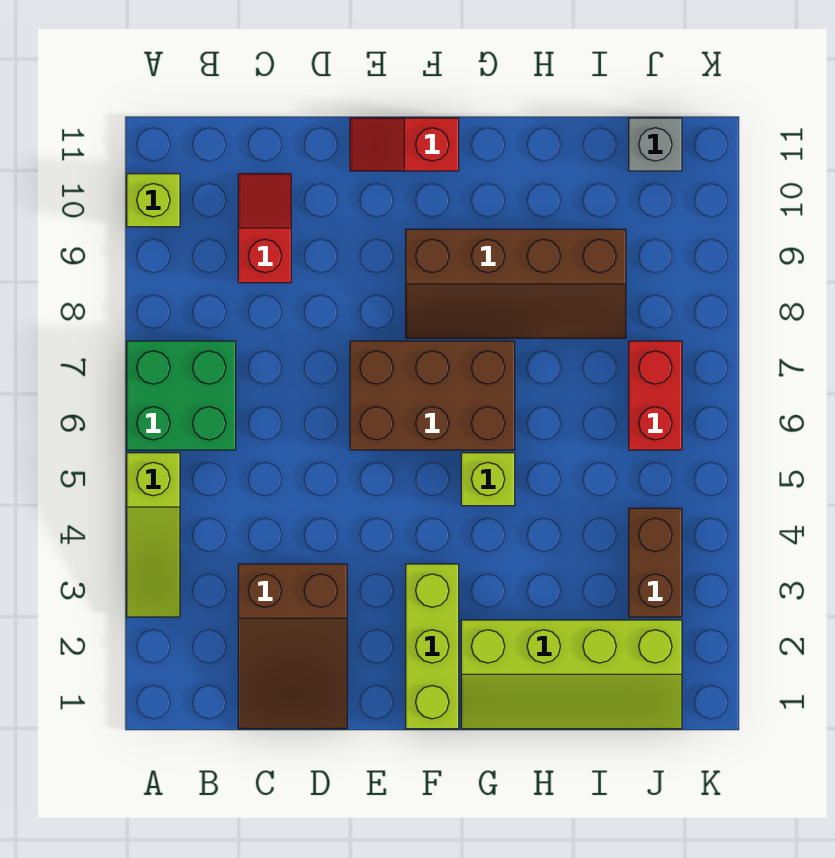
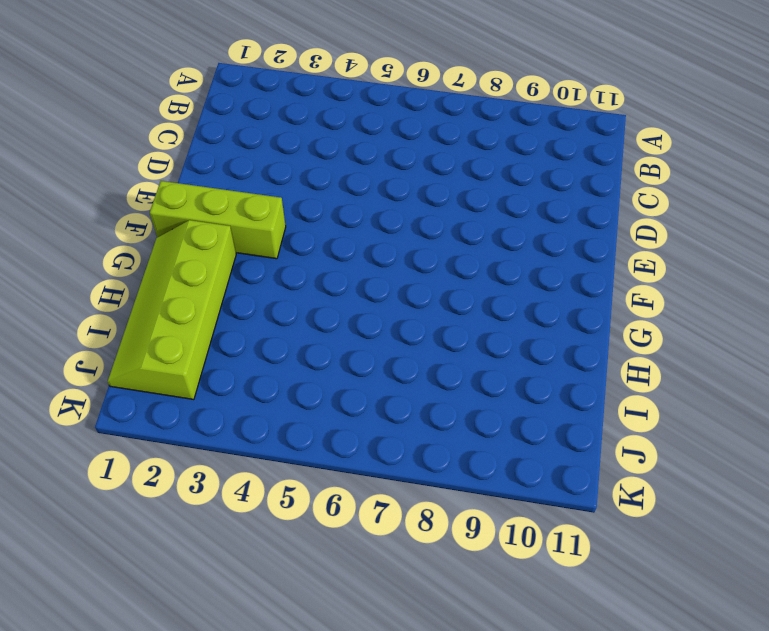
none -> lime 1x3 slope [127,453,180,617]
none -> green 2x2 brick [127,341,236,450]
none -> lime 1x1 brick [127,174,180,227]

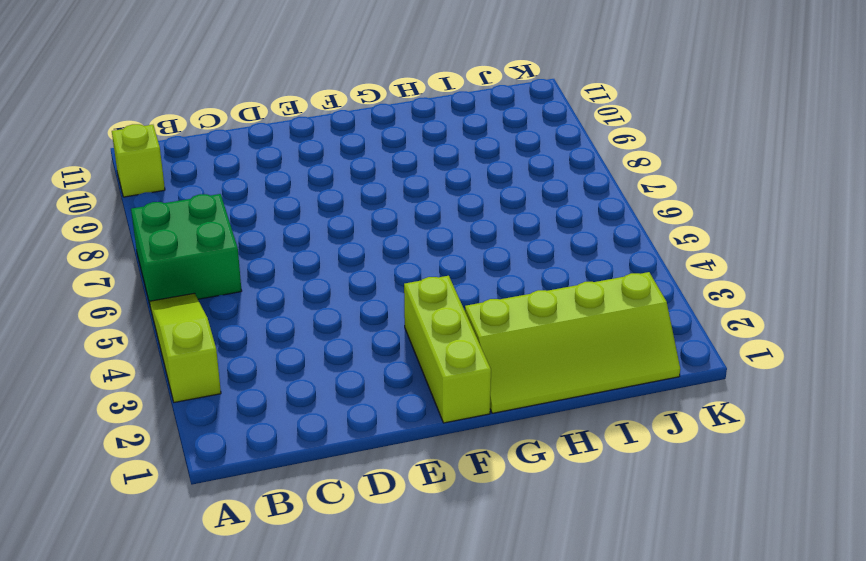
lime 1x3 slope [150,293,221,402] -> lime 1x3 slope turned to [127,453,180,617]
none -> brown 2x3 slope [238,564,347,729]
none -> red 1x2 slope [238,174,291,283]
none -> brown 2x3 brick [350,341,515,450]

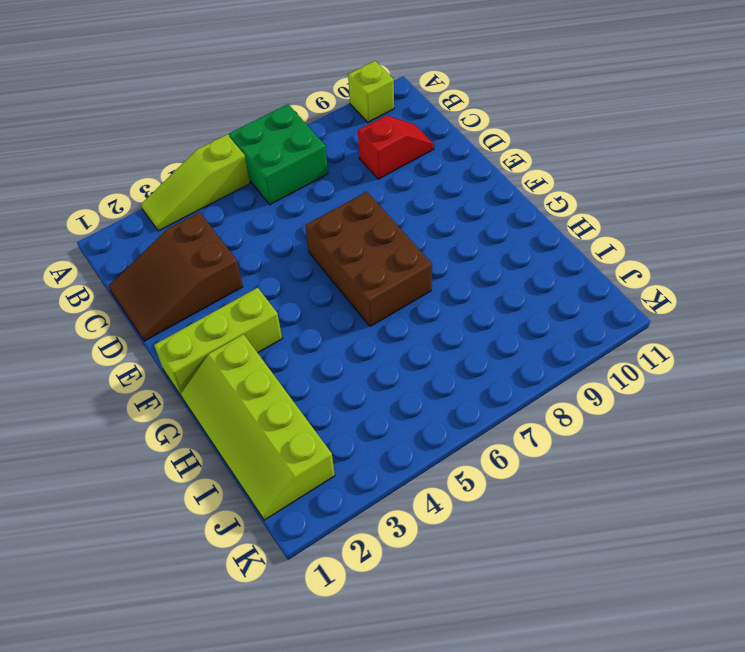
none -> red 1x2 slope [350,118,459,171]
none -> brown 2x4 slope [406,229,626,338]
none -> lime 1x1 brick [461,453,515,506]

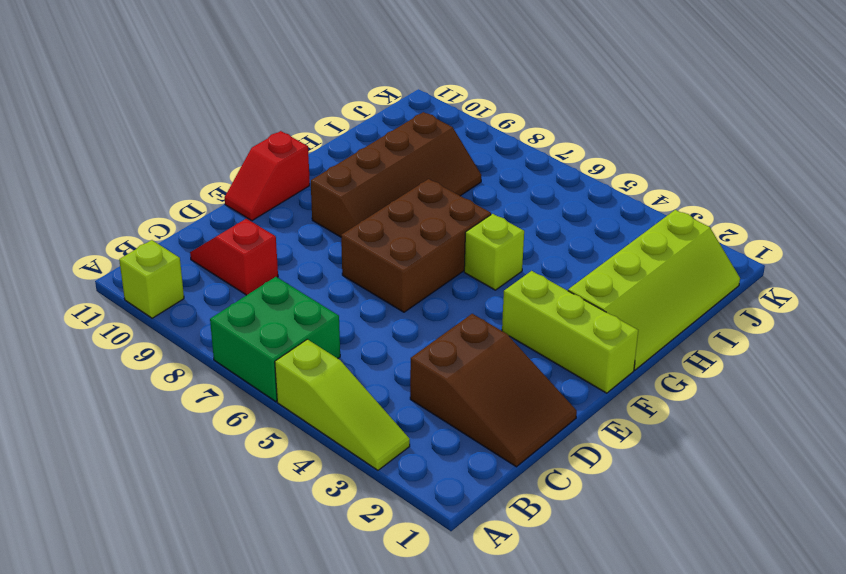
none -> brown 1x2 brick [629,508,682,617]
none -> red 1x2 brick [629,341,682,450]
none -> grey 1x1 brick [629,118,682,171]

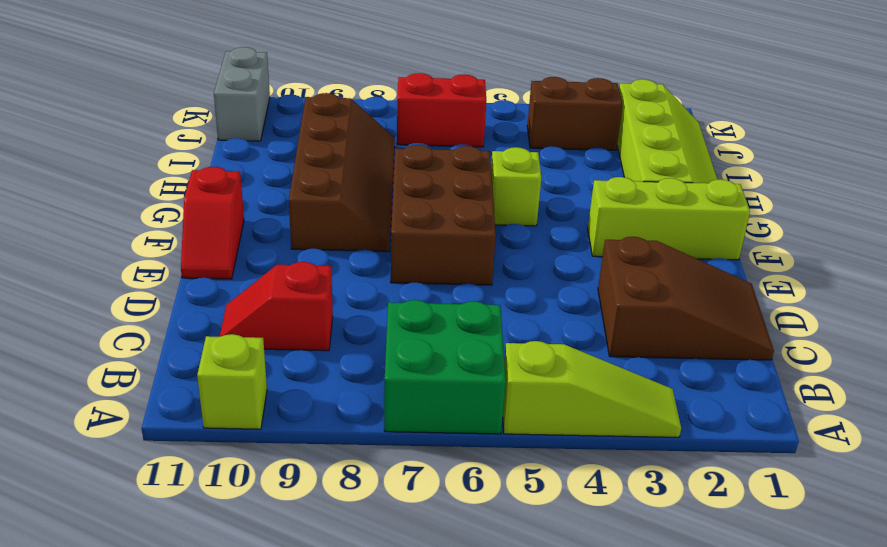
grey 1x2 brick [214,47,270,141] -> grey 1x1 brick [629,118,682,171]

